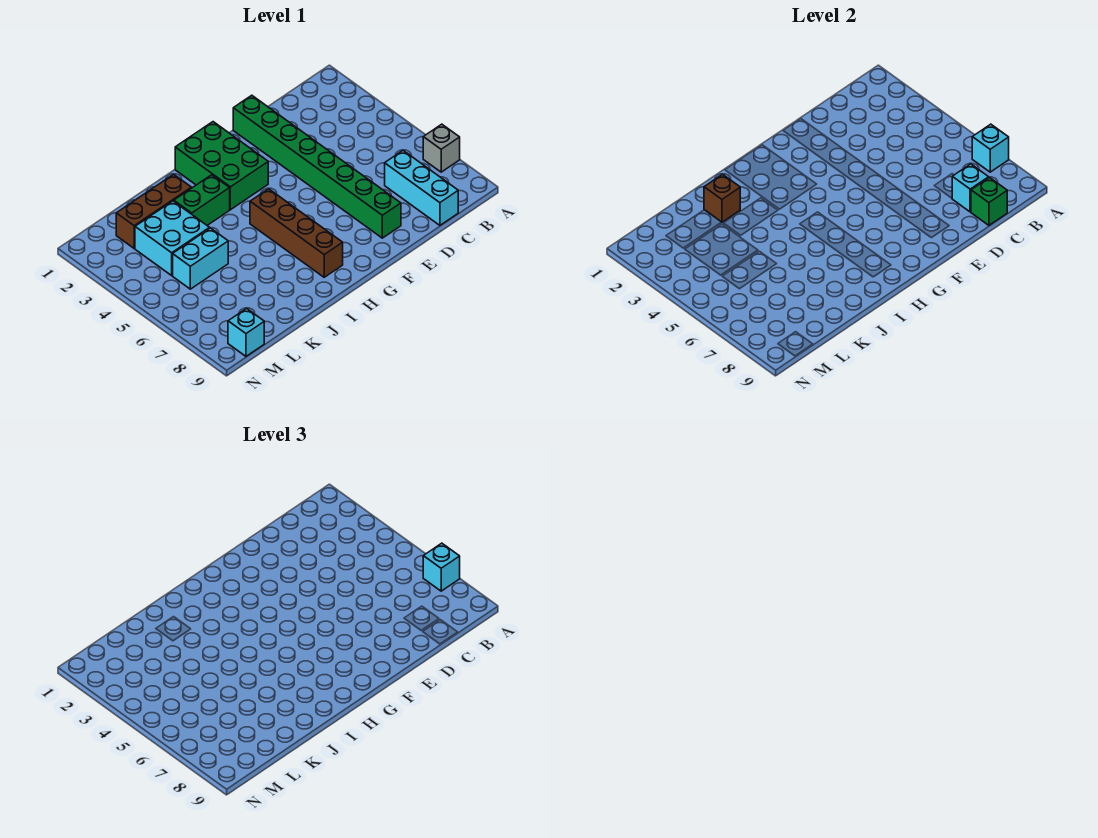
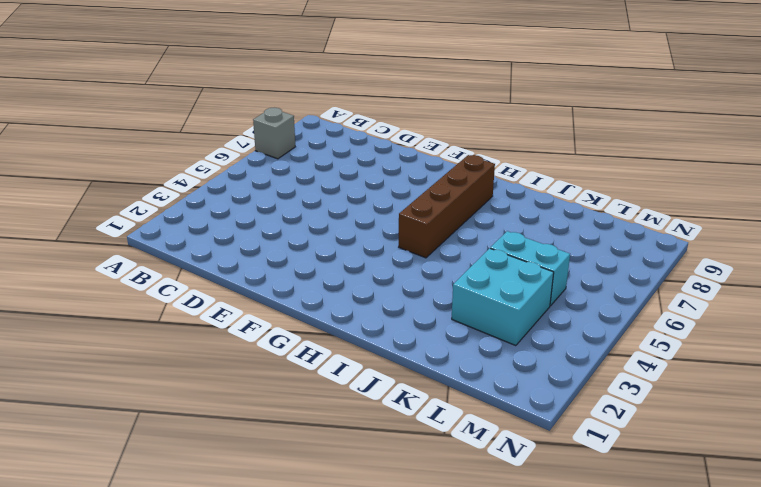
none -> cyan 1x3 brick [385,151,458,225]
none -> green 1x8 brick [233,95,401,238]
none -> green 2x3 brick [175,122,268,210]

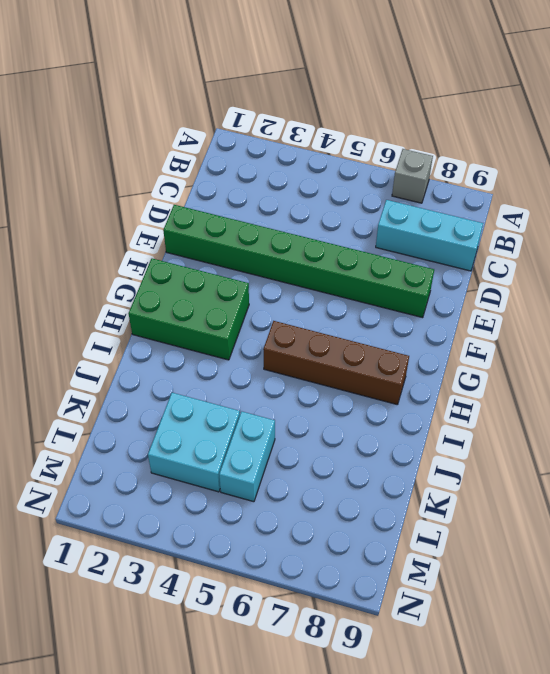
none -> green 1x2 brick [174,175,230,225]
none -> brown 1x3 brick [116,174,191,248]
none -> cyan 1x1 brick [228,309,264,356]

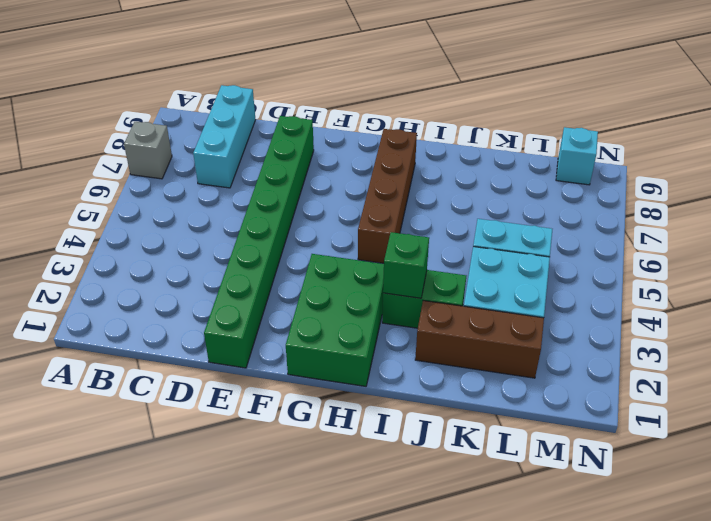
green 1x1 brick [383,232,429,298] -> green 1x1 brick moved to [971,178,1007,225]
none -> cyan 1x1 brick [972,124,1009,172]
none -> cyan 1x1 brick [952,164,989,212]
none -> brown 1x1 brick [704,174,740,222]

